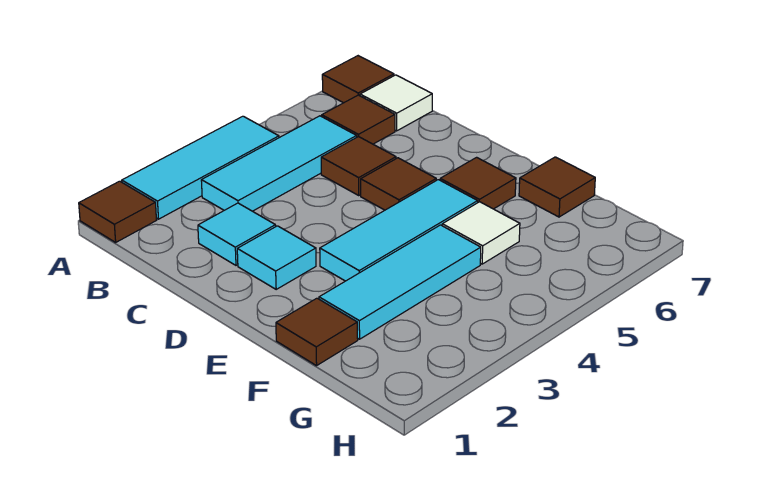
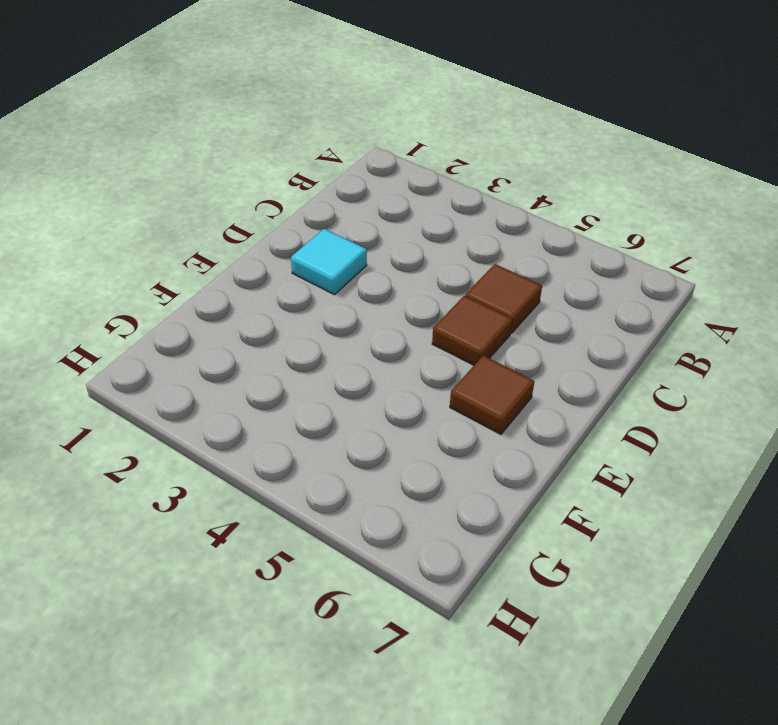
none -> brown 1x1 tile [79,181,156,242]
none -> cyan 1x3 tile [122,116,279,219]
none -> brown 1x1 tile [322,56,394,103]

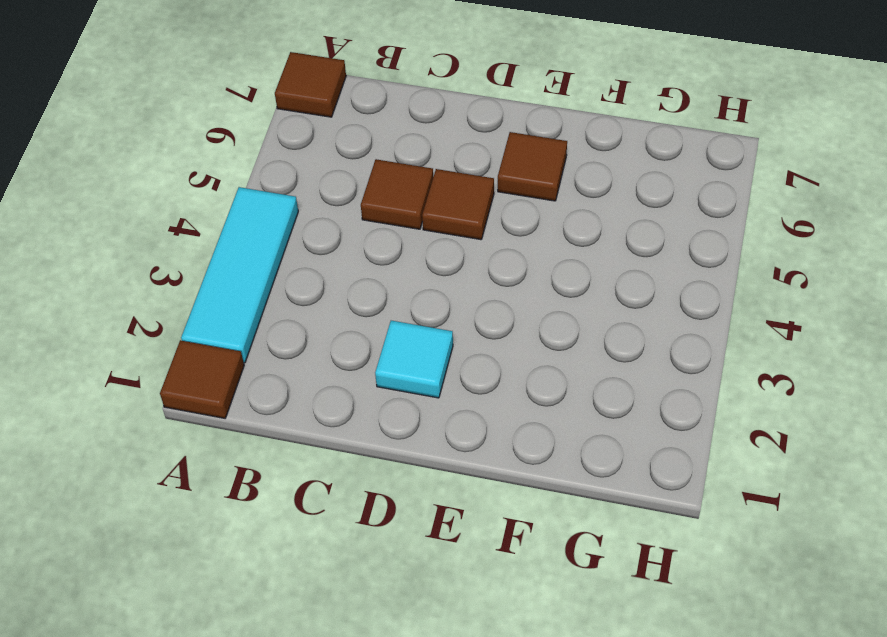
none -> cyan 1x3 tile [201,116,357,211]
none -> brown 1x1 tile [322,95,395,144]
none -> white 1x1 tile [360,75,432,131]

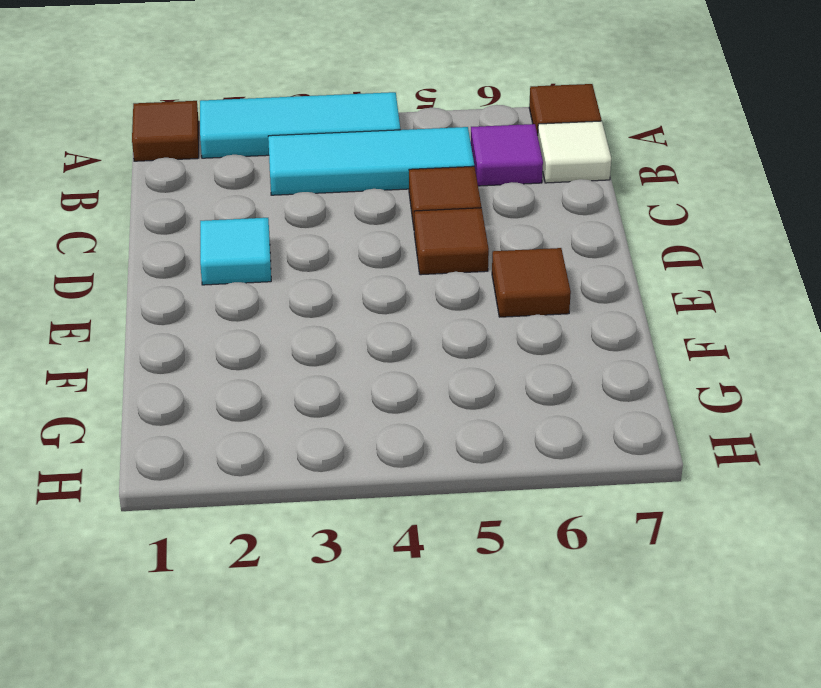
purple 1x1 tile [471,124,543,186] -> brown 1x1 tile [322,95,395,144]
none -> cyan 1x1 tile [198,203,276,265]
none -> cyan 1x3 tile [320,180,478,281]
none -> brown 1x1 tile [276,298,358,366]

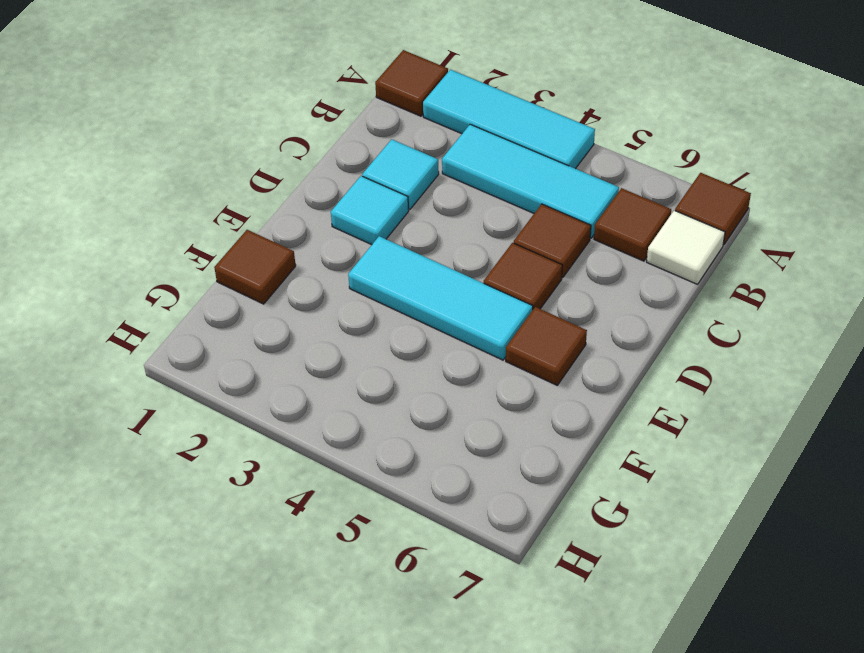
none -> cyan 1x3 tile [319,225,481,339]
none -> white 1x1 tile [442,202,520,264]
none -> brown 1x1 tile [519,157,595,217]

